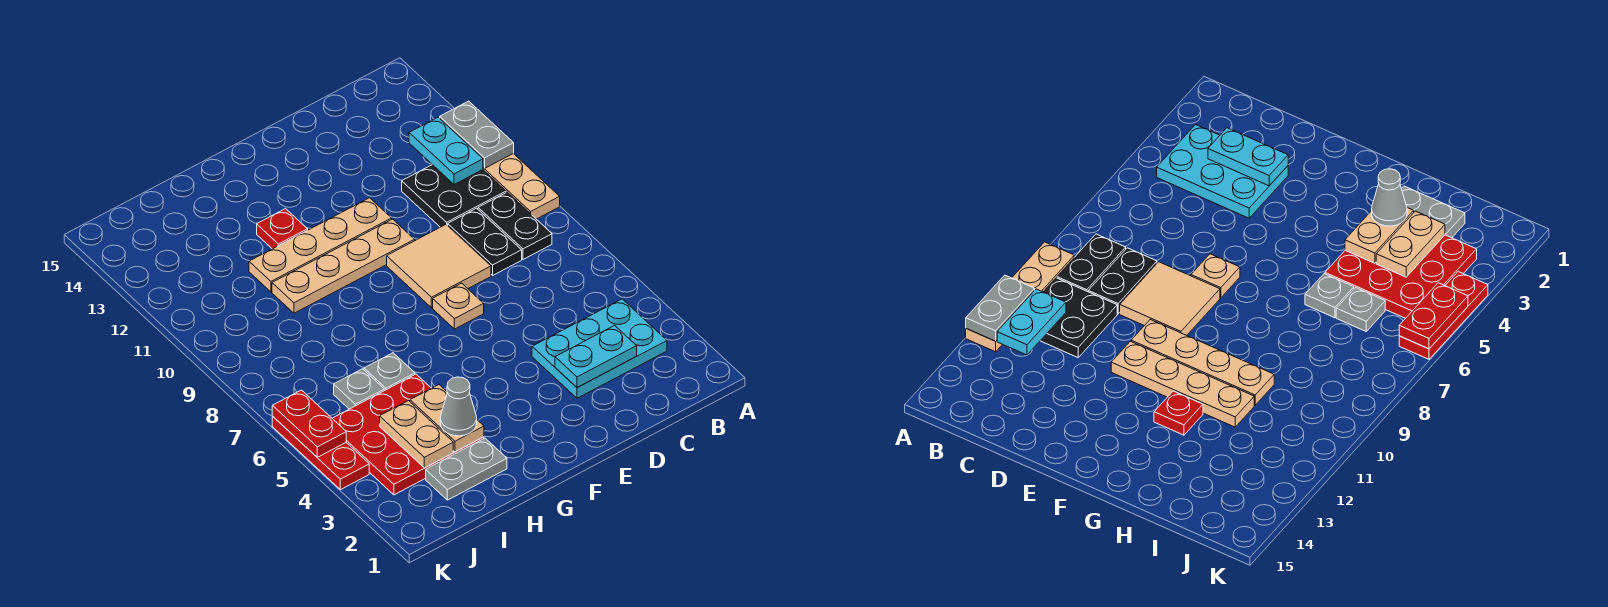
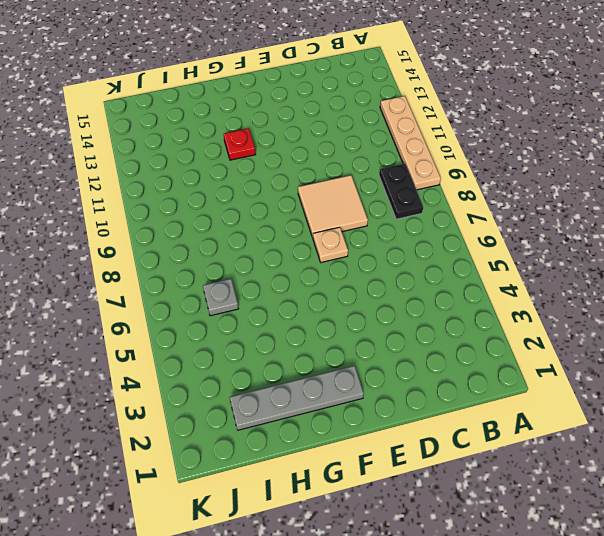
grey 1x4 plate [230,366,364,430] -> grey 1x2 plate [426,438,507,500]
none -> cyan 2x3 plate [532,299,667,398]
none -> black 2x2 plate [402,165,506,227]
none -> black 1x2 plate [448,208,522,275]

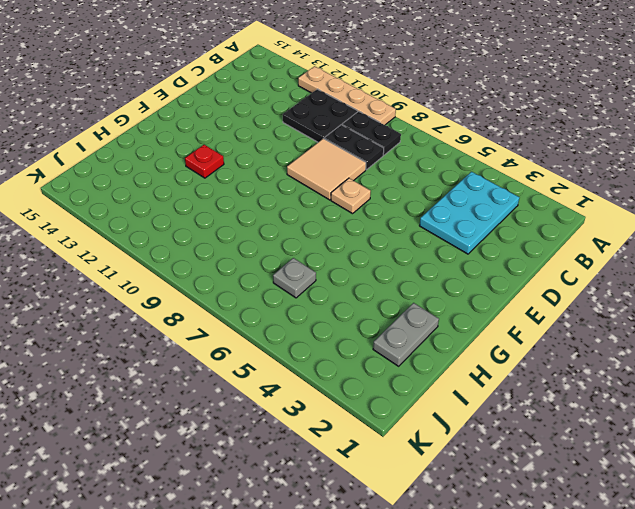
none -> tan 1x4 plate [272,219,415,313]
none -> tan 1x4 plate [249,198,392,292]
none -> red 3x3 plate [332,374,484,495]

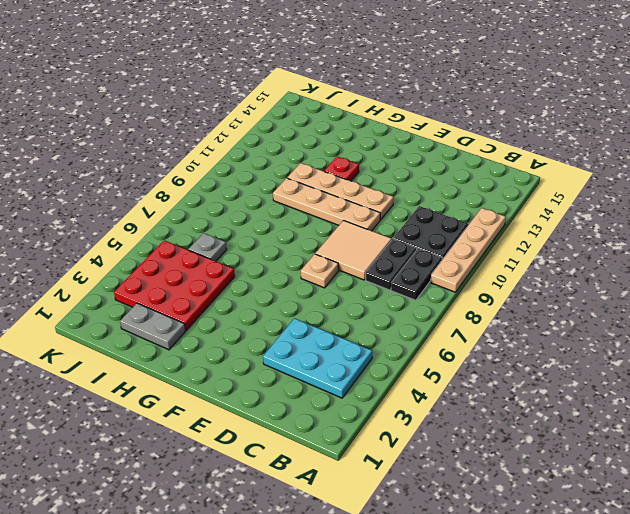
none -> grey 1x1 plate [364,353,415,390]
none -> red 1x3 plate [272,417,369,490]
none -> grey 1x2 plate [440,101,514,168]

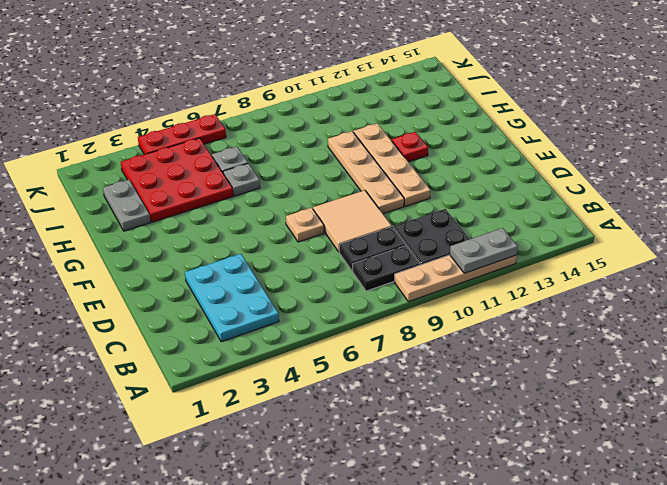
none -> cyan 1x2 plate [409,117,483,184]
none -> cyan 1x2 plate [555,325,637,388]
none -> tan 1x2 plate [410,385,484,452]

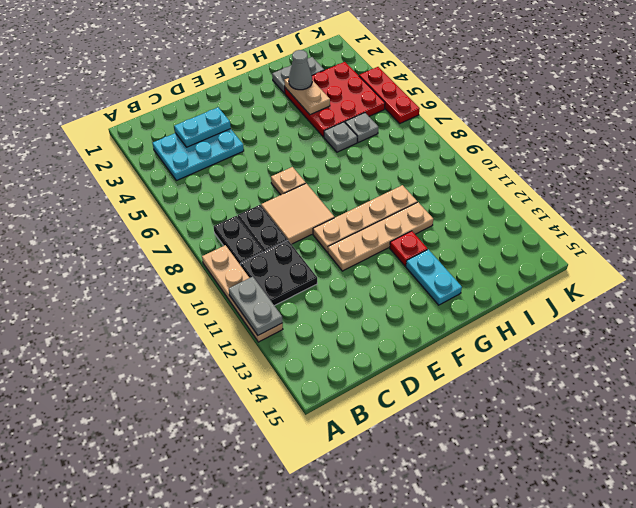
cyan 1x2 plate [406,249,462,305] -> cyan 1x2 plate moved to [409,117,483,184]
none -> tan 1x2 plate [380,401,453,468]
none -> red 1x2 plate [272,390,346,457]

